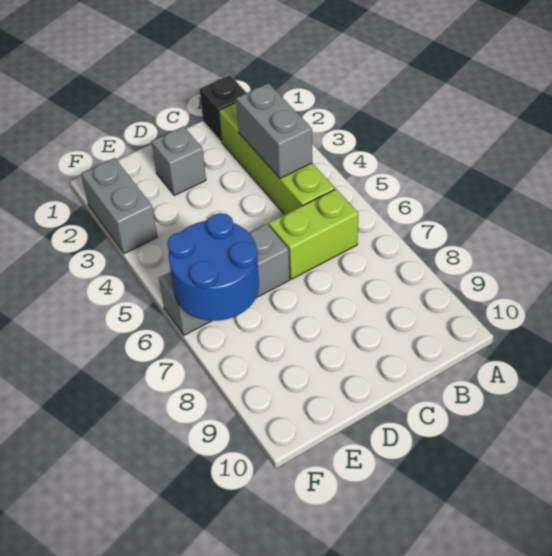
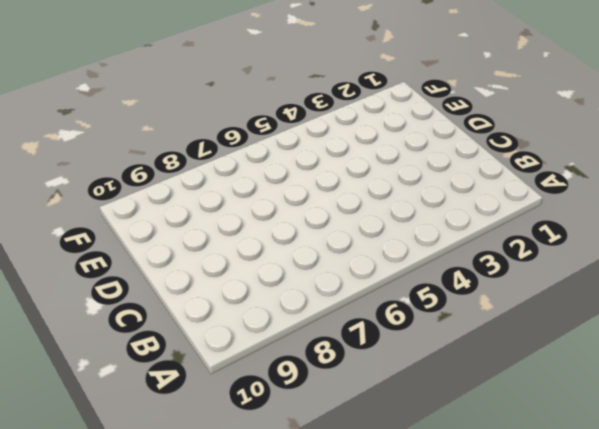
none -> black 1x1 brick [199,75,246,142]
none -> lime 1x4 brick [219,102,335,215]

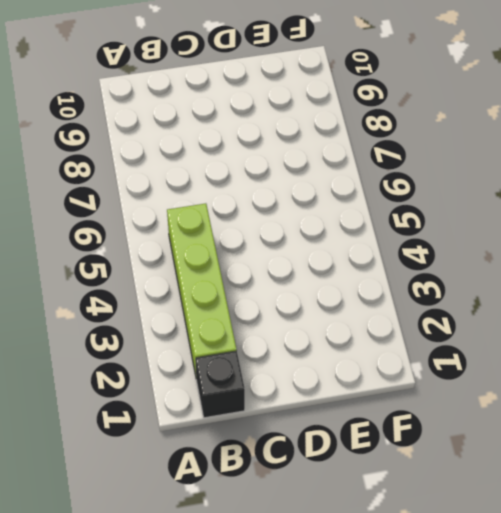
none -> lime 1x2 brick [269,189,359,279]
none -> grey 1x1 brick [151,126,206,195]

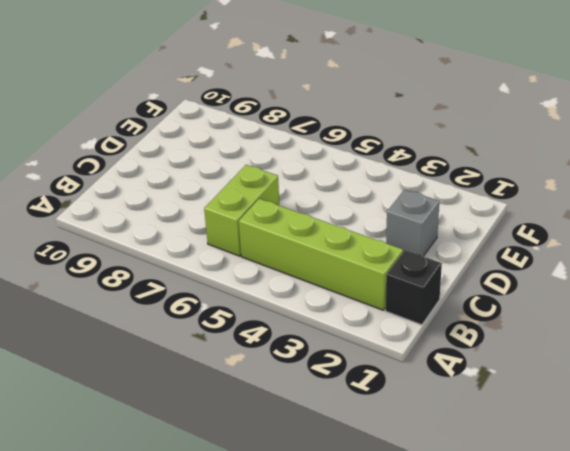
none -> grey 1x3 brick [159,224,290,335]
none -> grey 1x2 brick [81,158,157,254]

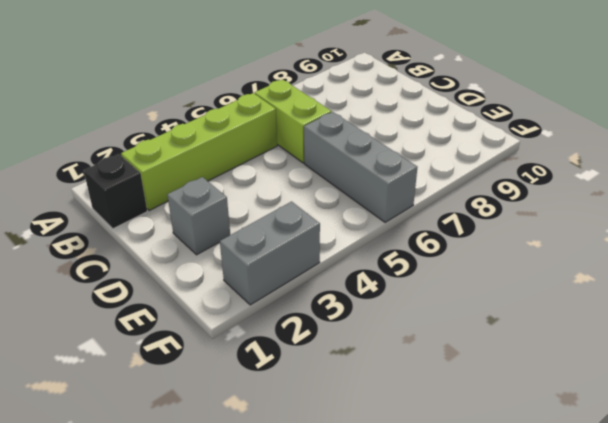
none -> grey 1x2 brick [236,83,312,178]
none -> blue 2x2 round brick [167,213,259,321]

